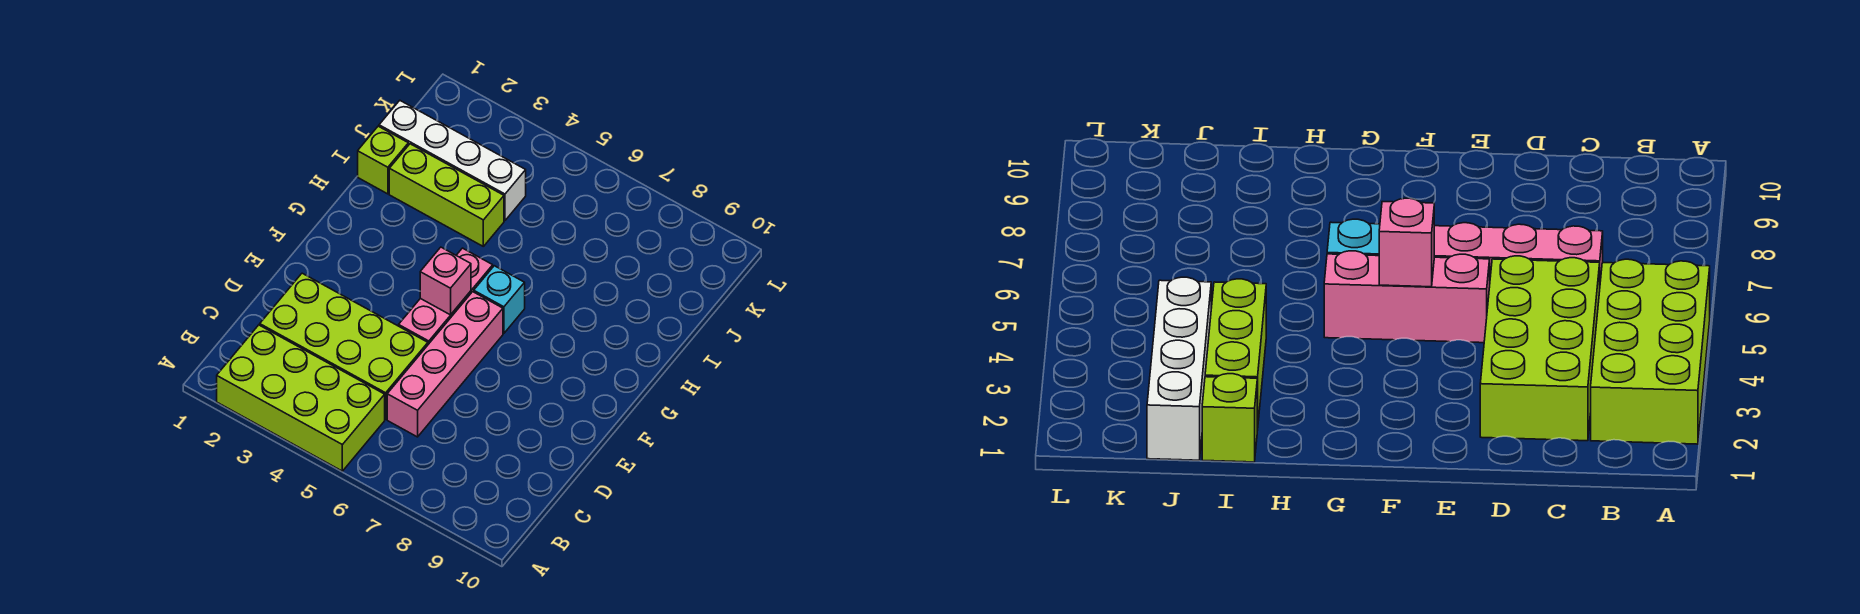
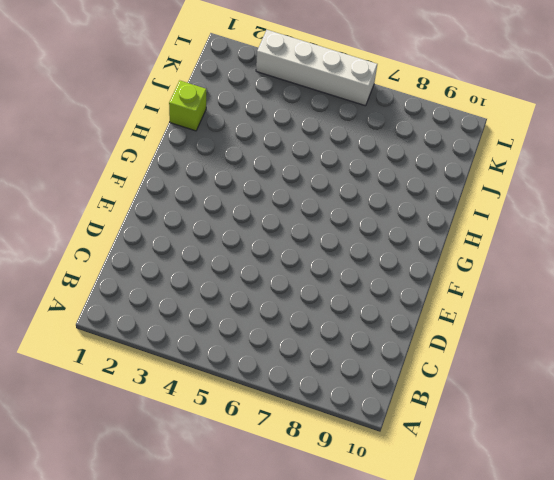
white 1x4 brick [256,30,377,106] -> white 1x4 brick moved to [379,101,526,221]
none -> lime 2x4 brick [217,325,385,471]
none -> lime 2x4 brick [260,273,428,419]

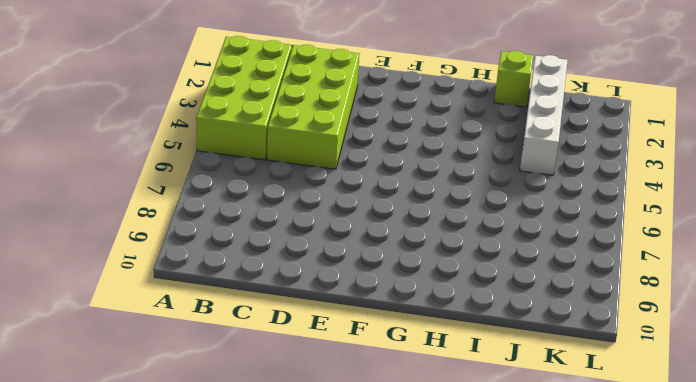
none -> pink 1x4 brick [387,292,503,437]
none -> pink 1x3 brick [399,248,493,344]

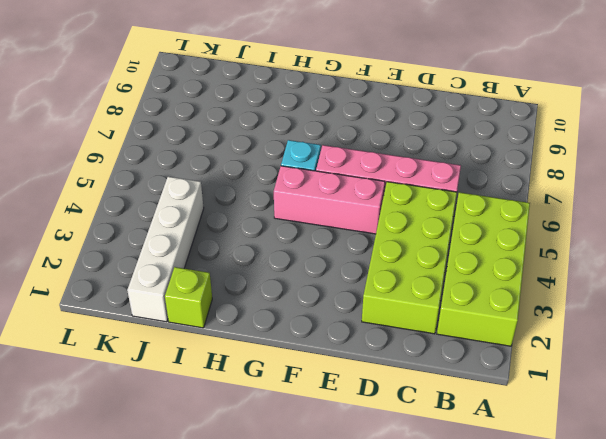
none -> lime 1x3 brick [389,144,504,246]
none -> pink 1x1 brick [420,247,471,315]

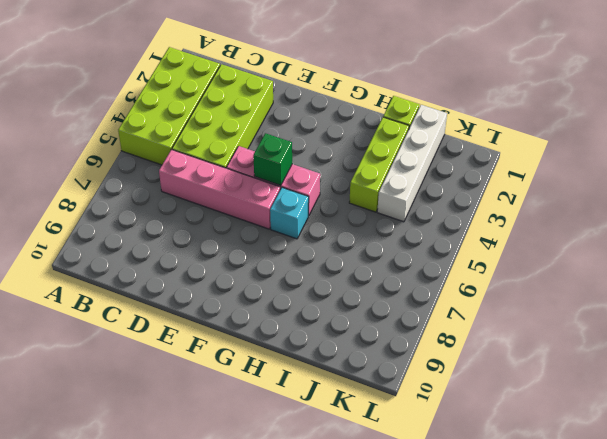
green 1x1 brick [253,133,292,185] -> pink 1x1 brick [420,247,471,315]

